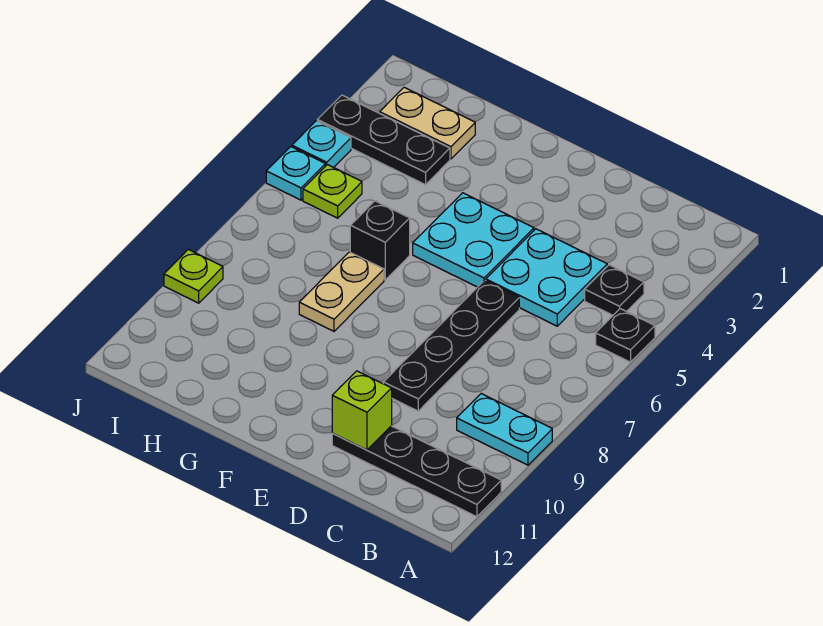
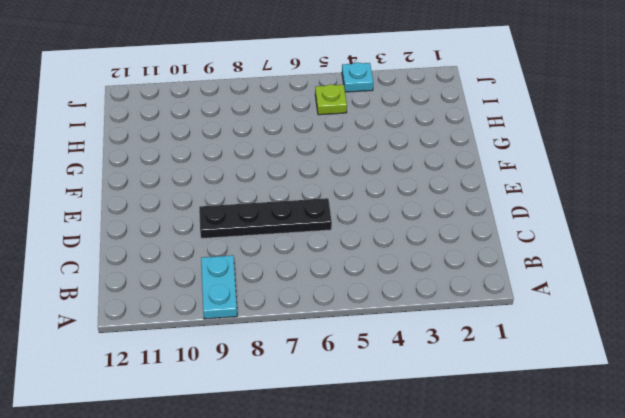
none -> black 1x1 plate [596,309,655,362]
none -> black 1x4 plate [332,426,501,517]
none -> black 1x1 plate [585,265,644,315]

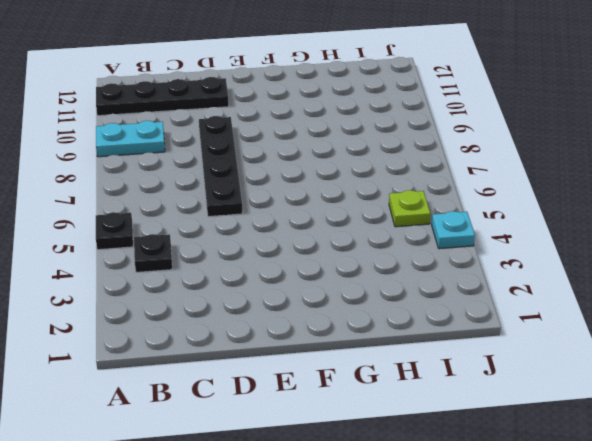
none -> cyan 2x2 plate [486,229,607,326]
none -> cyan 2x2 plate [413,193,534,287]
none -> black 1x1 brick [350,201,410,280]

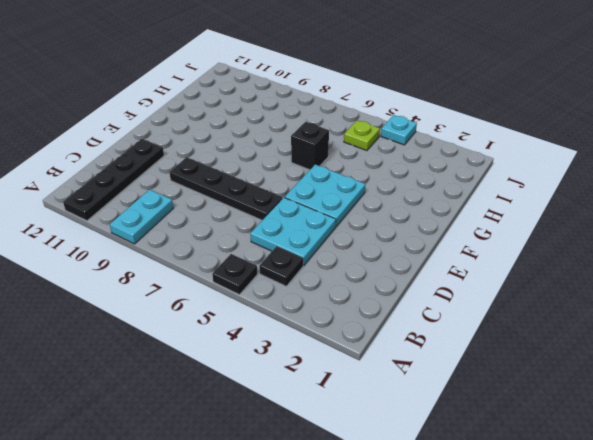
none -> tan 1x2 plate [299,252,384,331]
none -> tan 1x2 plate [380,87,475,159]
none -> black 1x3 plate [317,95,450,185]

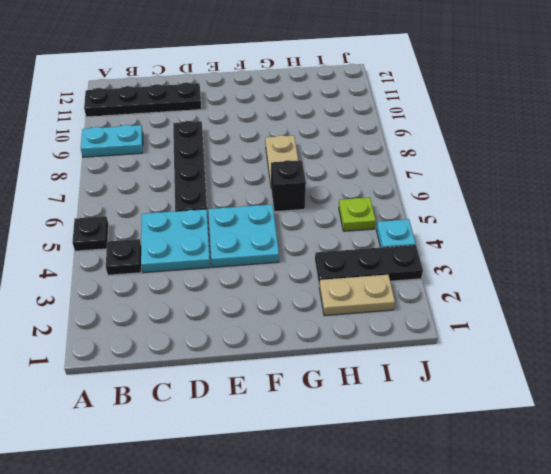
none -> cyan 1x1 plate [266,147,325,200]
none -> lime 1x1 plate [164,249,223,303]
none -> lime 1x1 brick [332,371,392,450]

